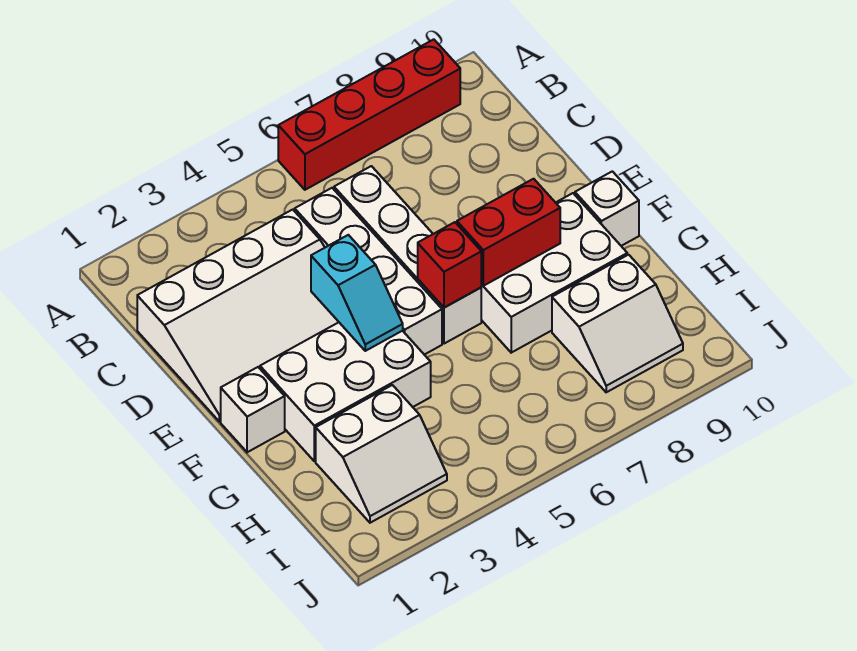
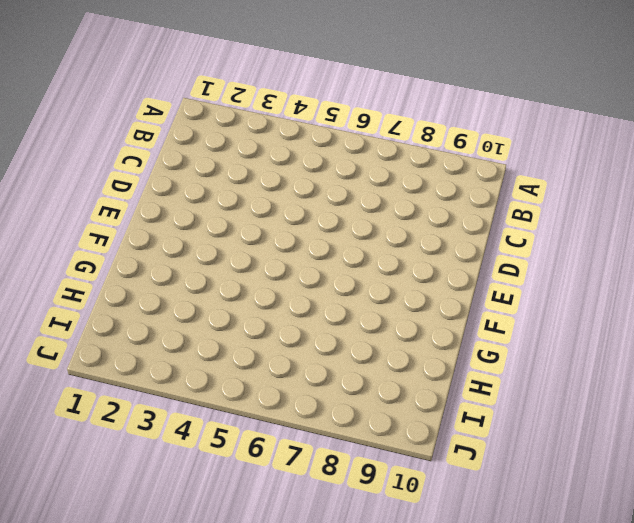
none -> red 1x4 brick [278,39,460,190]
none -> white 3x4 slope [137,210,338,422]
none -> white 1x4 brick [295,188,442,355]

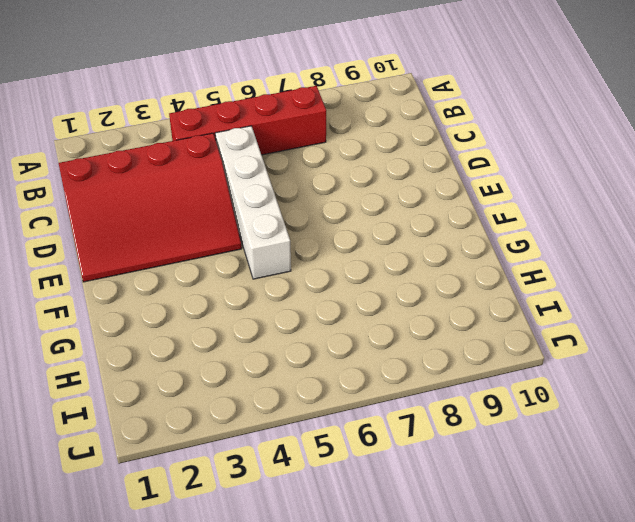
red 1x4 brick [169,86,326,155] -> red 1x4 brick moved to [278,39,460,190]
red 3x4 slope [59,133,242,282] -> white 3x4 slope [137,210,338,422]
none -> white 1x4 brick [334,166,481,344]
none -> white 1x1 brick [221,367,285,452]
none -> white 2x3 brick [260,322,431,461]

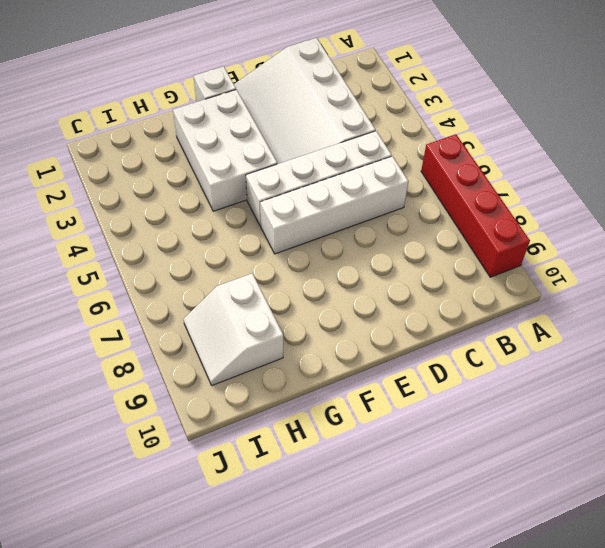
none -> white 2x3 brick [481,193,627,353]
none -> white 1x1 brick [575,171,639,246]
none -> white 2x2 slope [316,385,447,523]

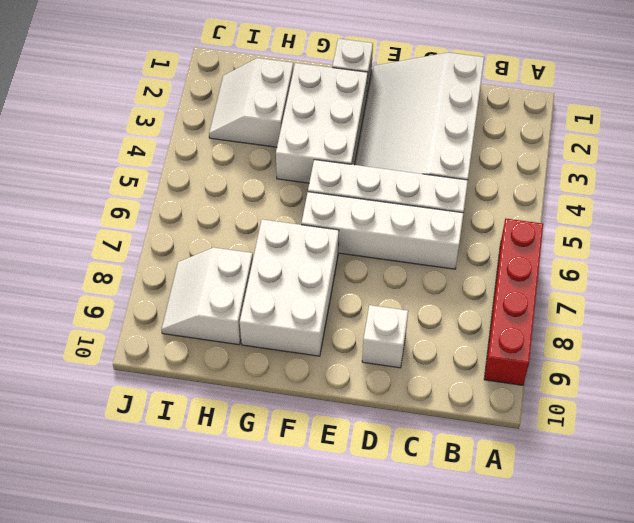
white 1x1 brick [362,305,408,368] -> white 1x1 brick moved to [575,171,639,246]
none -> cyan 1x2 slope [311,235,403,351]
none -> red 1x1 brick [418,222,481,308]
none -> red 1x2 brick [457,179,560,286]

